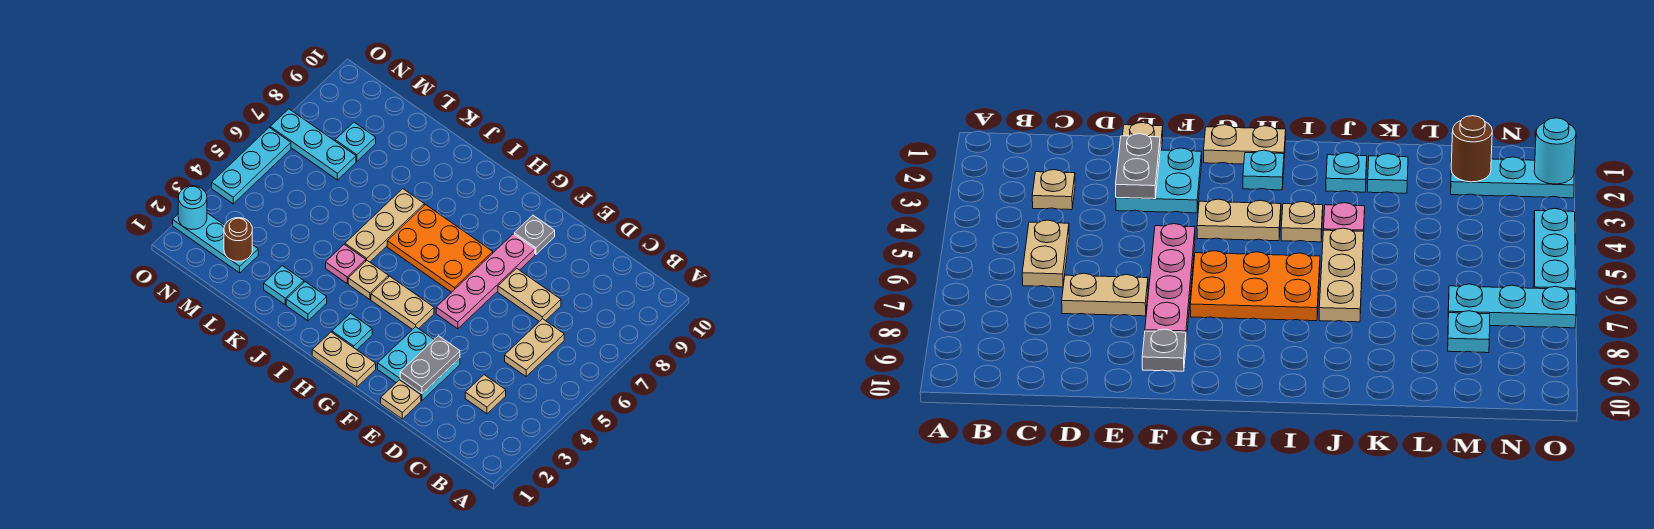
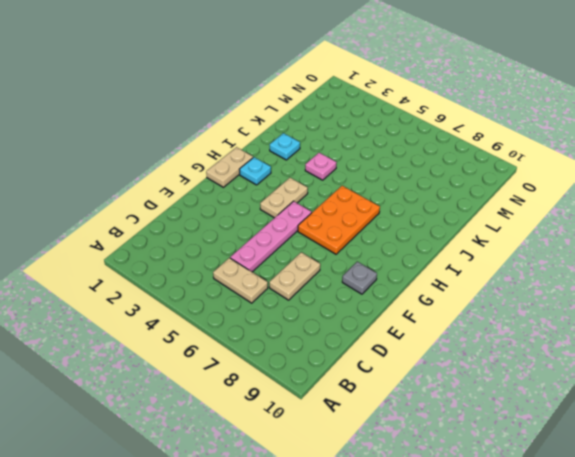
pink 1x4 plate [230,201,312,272] -> pink 1x4 plate turned to [436,234,535,329]
none -> tan 1x1 plate [465,375,506,414]
none -> tan 1x1 plate [381,380,421,419]
none -> cyan 2x2 plate [378,327,460,400]

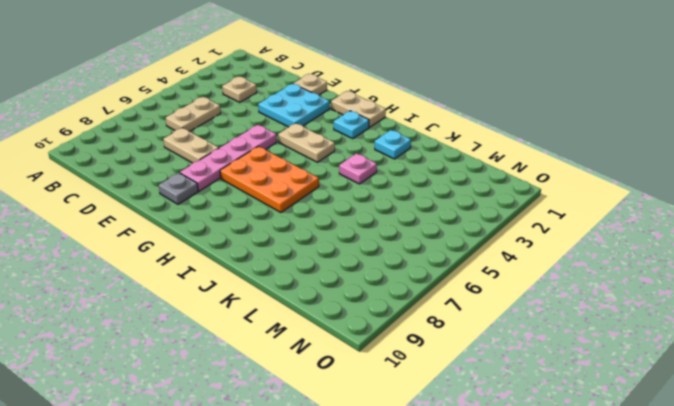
none -> tan 1x1 plate [348,261,389,299]
none -> tan 1x3 plate [345,189,424,262]
none -> cyan 1x1 plate [264,266,304,305]

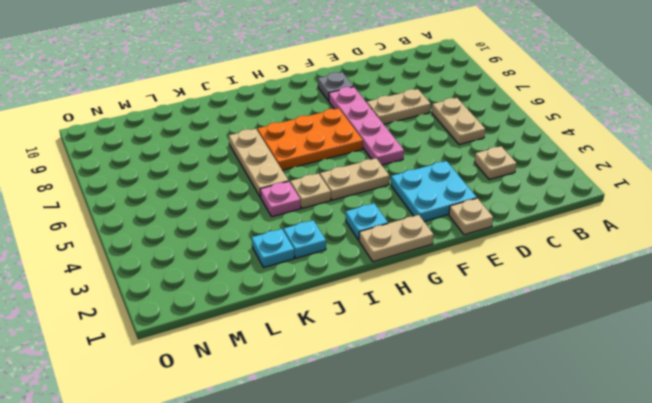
none -> cyan 1x3 plate [173,213,258,273]
none -> cyan 1x3 plate [270,109,356,180]
none -> cyan 1x1 plate [335,122,376,161]

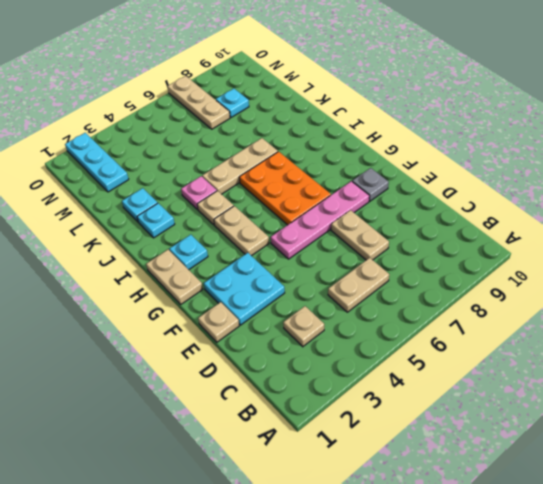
tan 1x3 plate [167,76,230,129] -> cyan 1x3 plate [270,109,356,180]
none -> cyan 1x3 plate [212,127,291,204]
none -> grey 1x2 plate [400,336,460,394]
none -> brown 1x1 round brick [224,218,252,261]

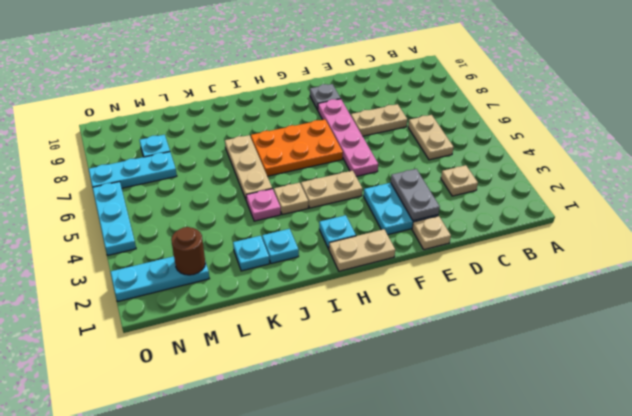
none -> cyan 1x1 round brick [178,186,207,230]

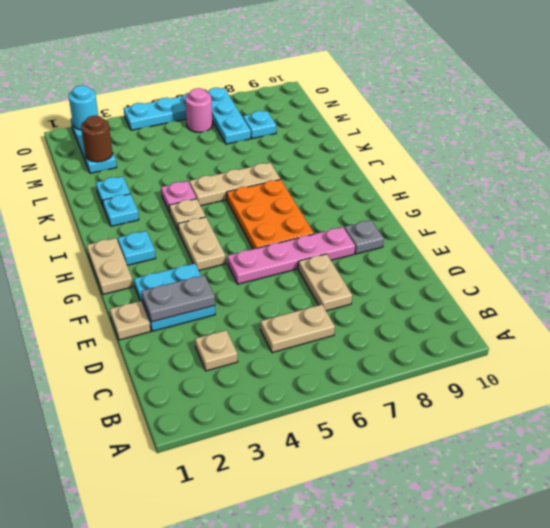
pink 1x1 round brick [185,88,213,132] -> none

